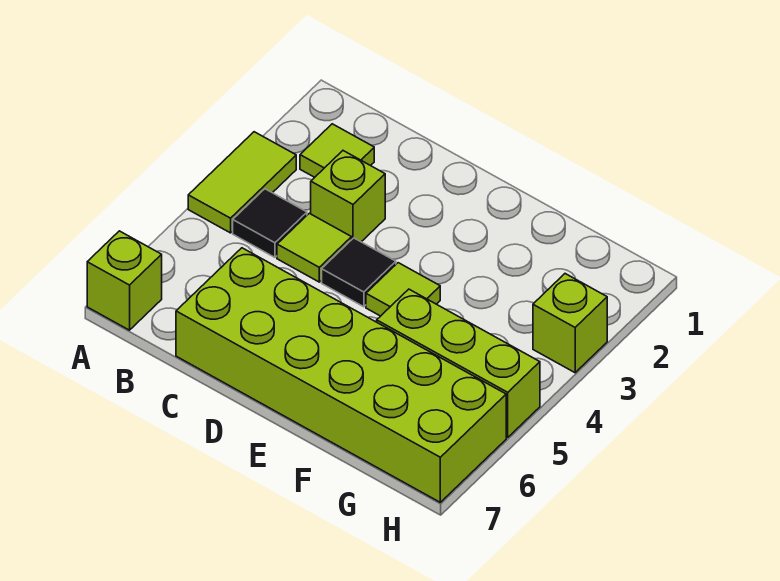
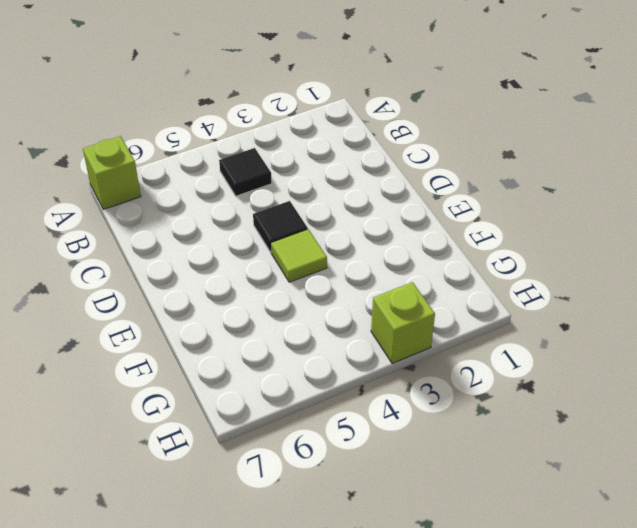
none -> lime 1x2 tile [188,132,296,233]
none -> lime 1x1 tile [300,124,374,177]

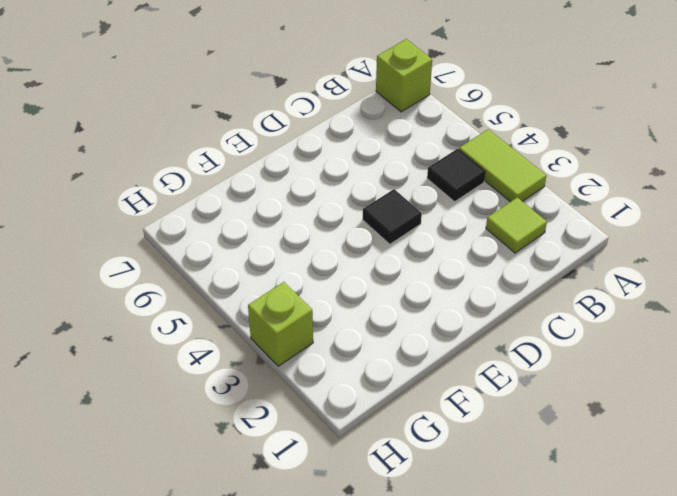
none -> lime 1x1 brick [311,151,385,242]
none -> lime 1x1 tile [277,213,351,282]

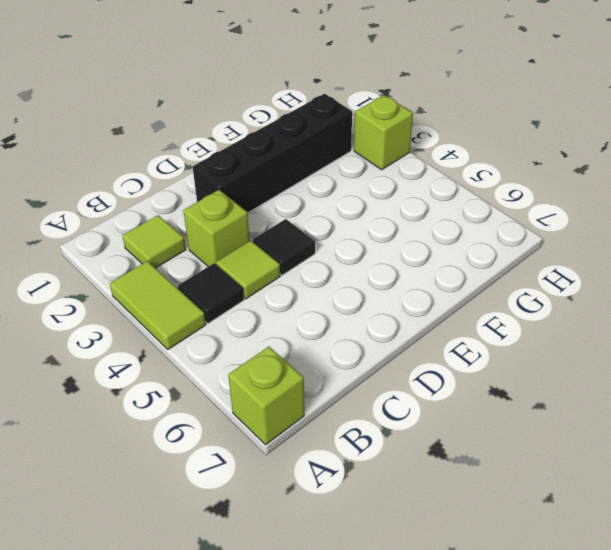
black 1x4 brick [193,94,352,213] -> none
none -> lime 2x6 brick [176,248,506,502]
none -> lime 1x1 tile [366,263,440,316]

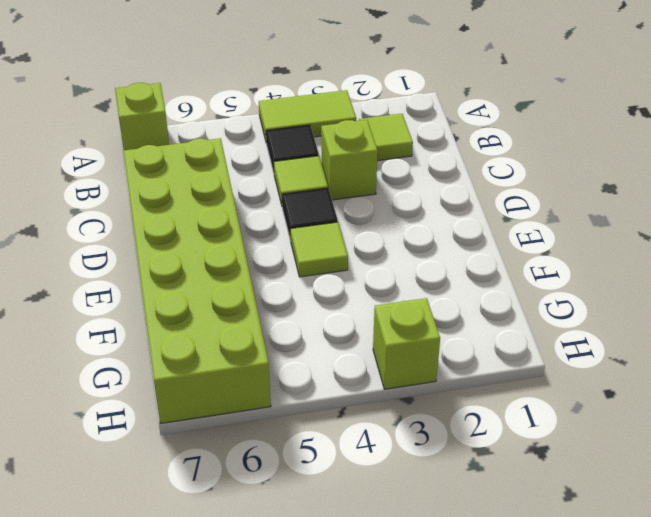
none -> lime 1x3 brick [377,289,540,437]

